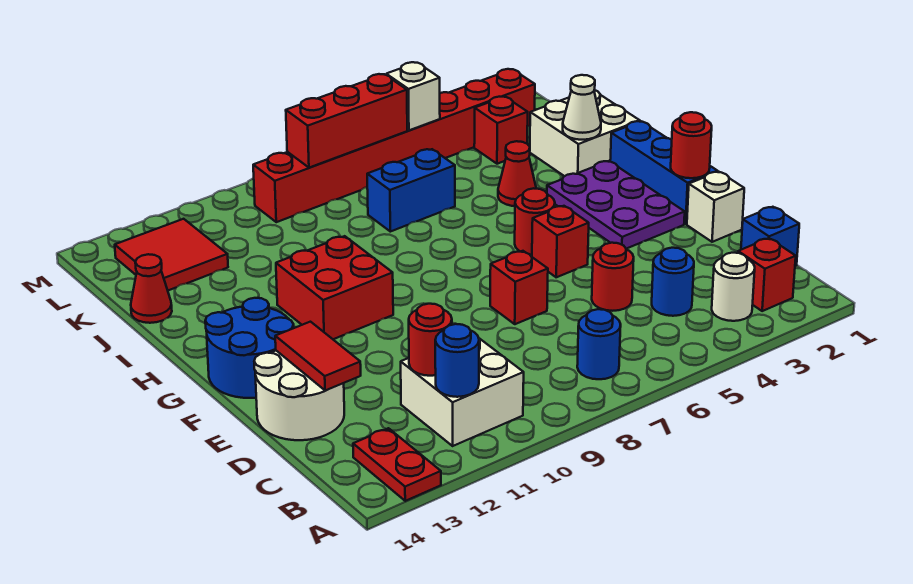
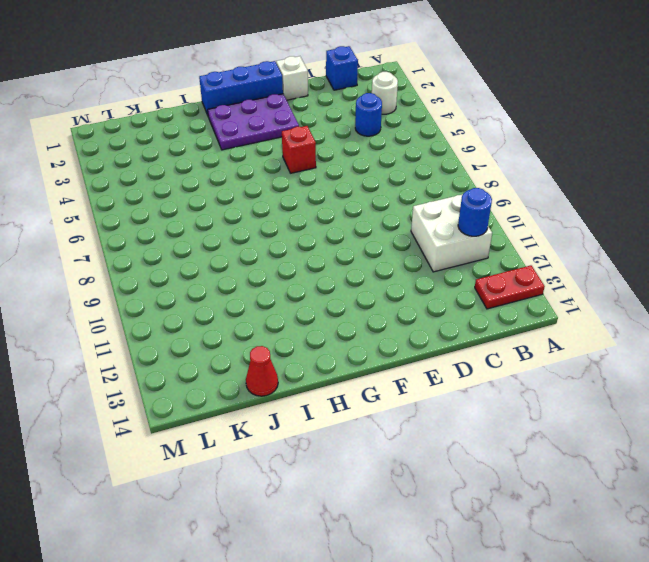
none -> red 1x1 brick [738,238,796,311]
none -> blue 1x1 round brick [577,309,621,379]
none -> red 1x1 round brick [592,243,634,311]
none -> white 2x2 round brick [254,351,344,440]

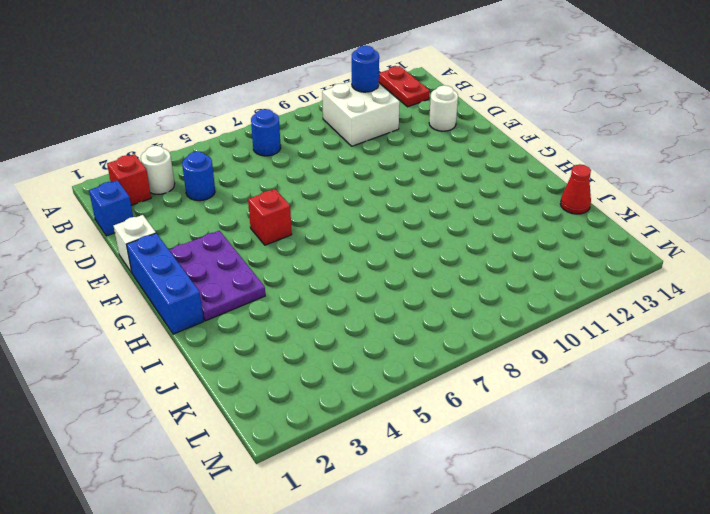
white 1x1 round brick [429,85,458,131] -> white 2x2 round brick [254,351,344,440]
none -> red 1x1 round brick [592,243,634,311]
none -> red 1x1 brick [490,251,548,324]
none -> blue 2x2 round brick [205,298,294,398]
none -> red 1x1 round brick [515,188,555,255]

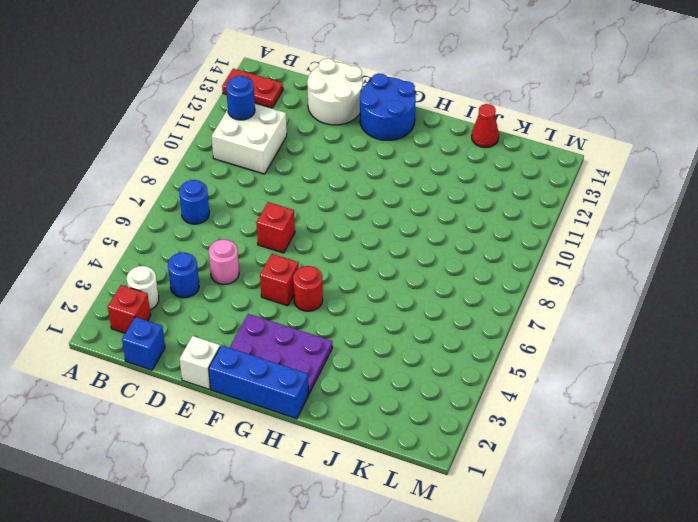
pink 1x1 round brick [209,240,239,285] -> red 1x1 round brick [592,243,634,311]
none -> red 2x2 brick [276,236,393,339]
none -> white 2x2 brick [530,90,640,176]
none -> red 1x1 cone [498,141,536,206]
none -> blue 1x2 brick [367,149,455,232]

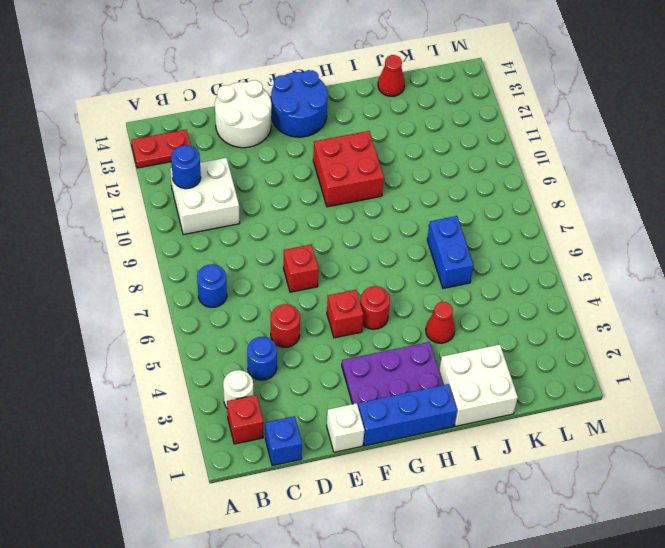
none -> red 1x1 brick [474,97,528,164]
none -> red 2x2 tile [115,219,228,290]
none -> red 1x8 brick [253,69,535,222]
none -> red 1x1 round brick [409,304,452,376]

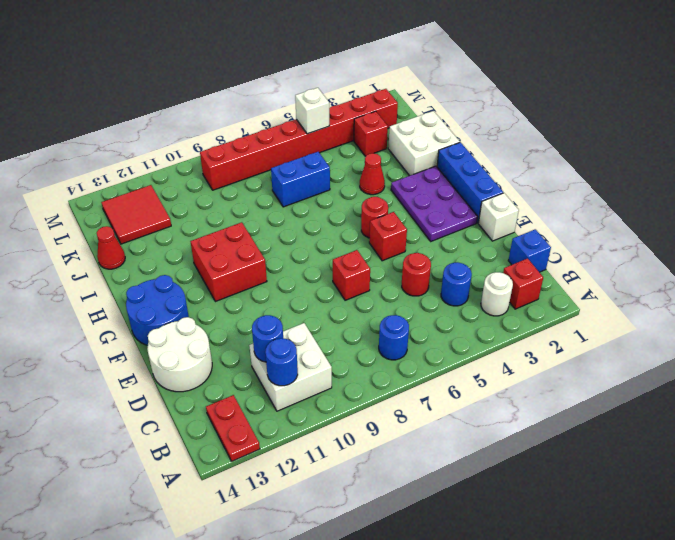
blue 1x1 round brick [252,315,283,362] -> red 1x1 round brick [409,304,452,376]
none -> red 1x2 tile [275,322,361,391]
none -> red 1x1 round brick [671,112,712,178]
none -> white 1x1 cone [563,75,601,140]
none -> red 1x3 brick [286,74,407,168]

